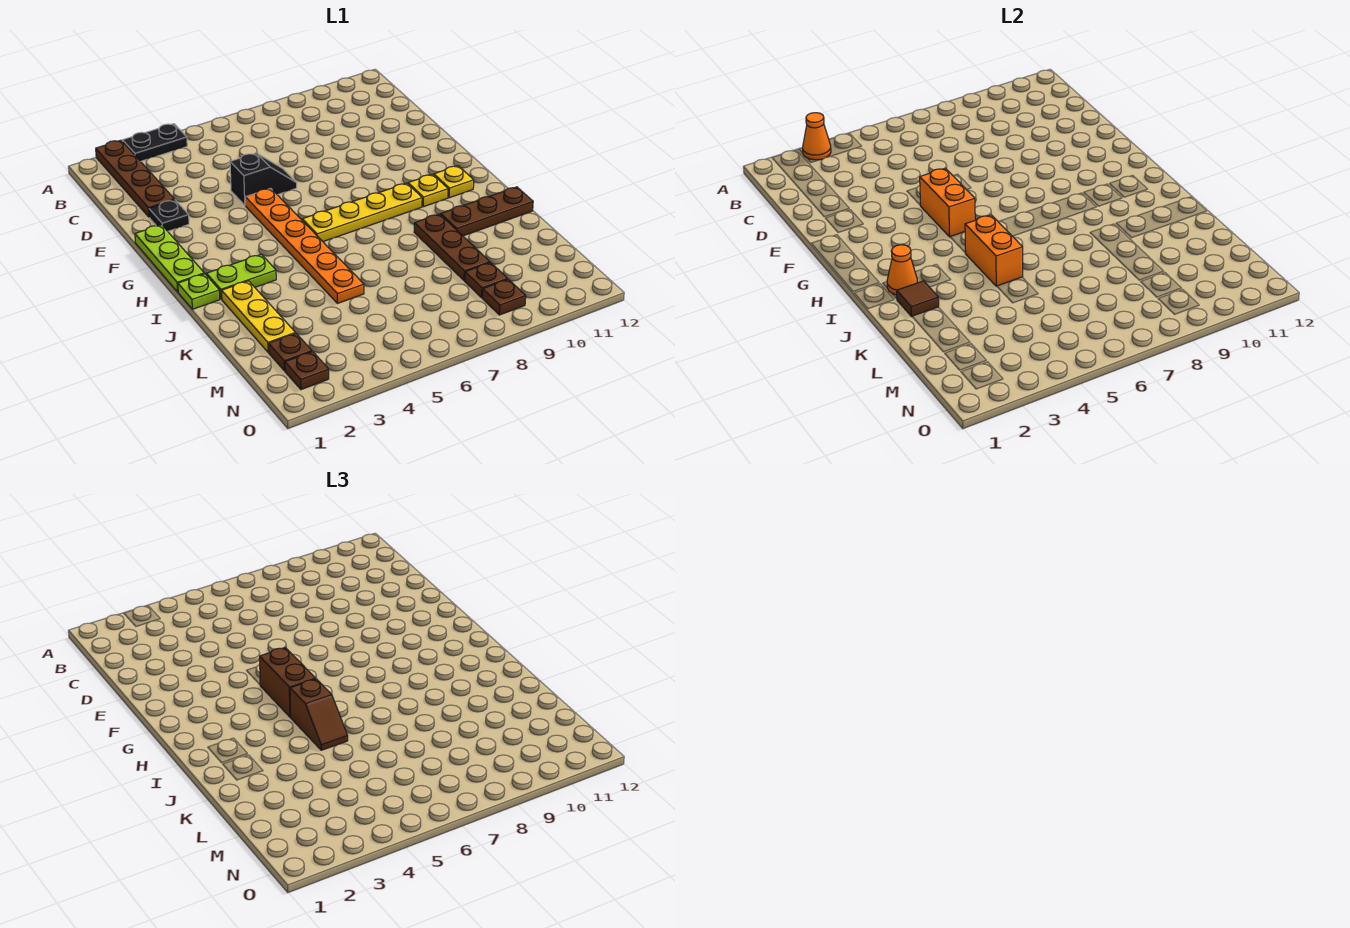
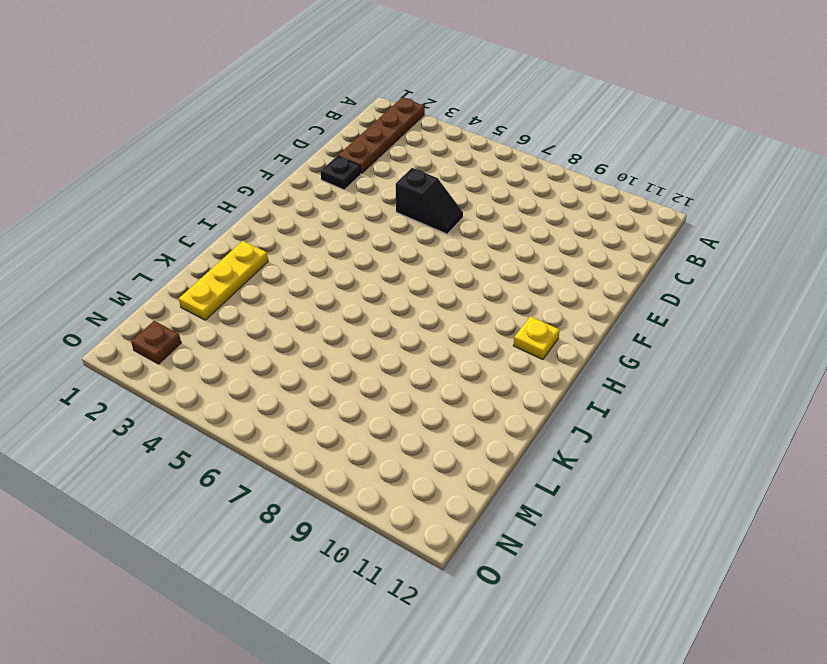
none -> black 1x2 plate [122,124,187,161]
none -> lime 1x3 plate [135,225,204,292]
none -> orange 1x6 plate [245,188,364,303]

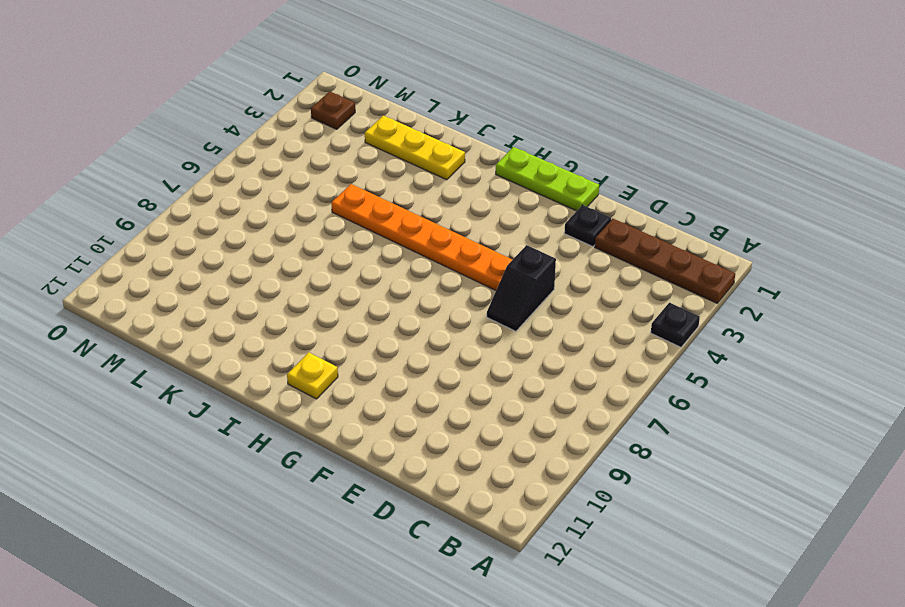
black 1x1 plate [651,303,700,347] -> black 1x2 plate [122,124,187,161]
none -> yellow 1x4 plate [302,183,422,242]
none -> yellow 1x1 plate [408,174,448,207]
none -> lime 1x1 plate [178,274,220,309]

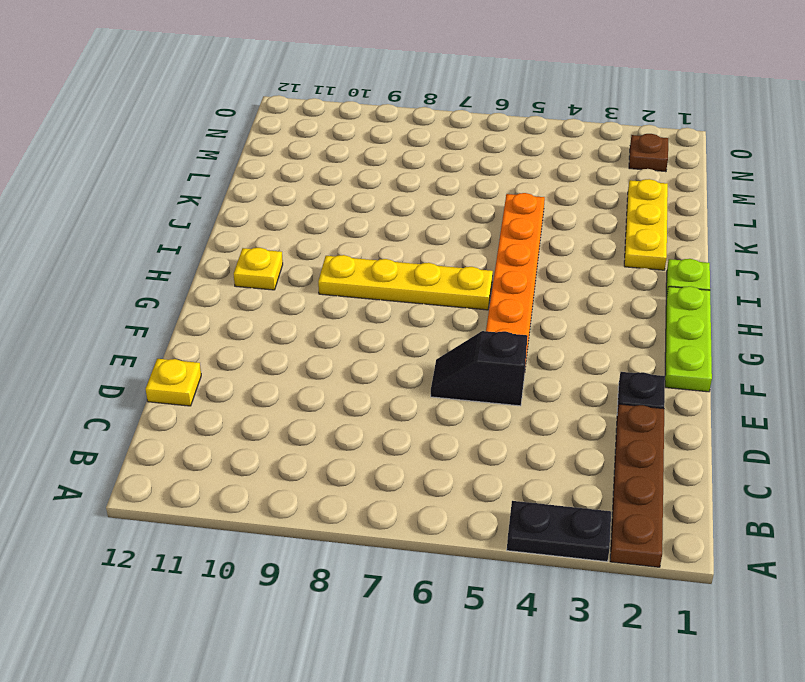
yellow 1x1 plate [146,359,201,406] -> yellow 1x1 plate moved to [408,174,448,207]
none -> lime 1x2 plate [206,254,276,299]
none -> brown 1x3 plate [414,214,490,281]
none -> brown 1x3 plate [441,187,533,236]

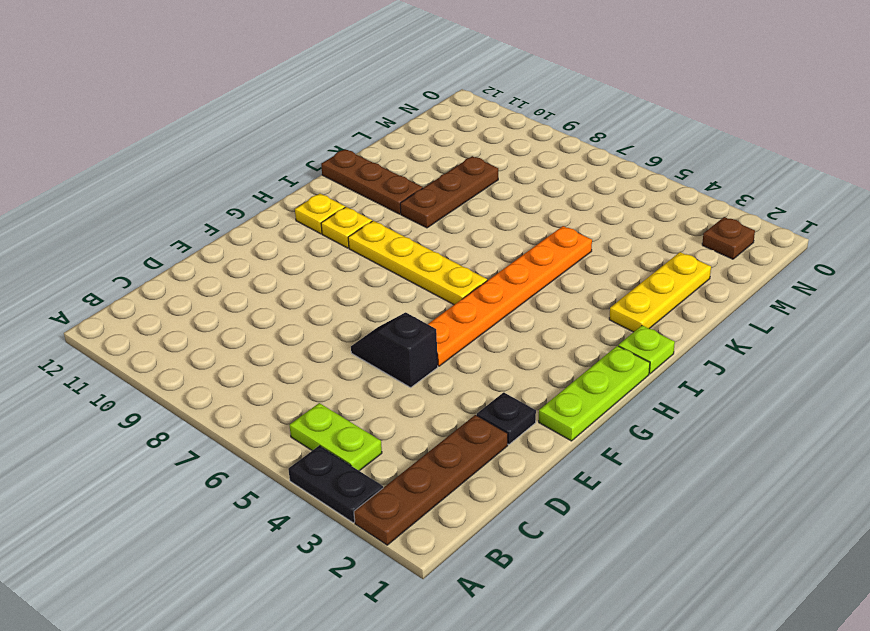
lime 1x2 plate [290,403,382,471] -> lime 1x2 plate moved to [206,254,276,299]
none -> brown 1x1 plate [269,333,312,371]
none -> brown 1x1 plate [465,263,508,298]
none -> brown 1x1 plate [482,279,526,315]

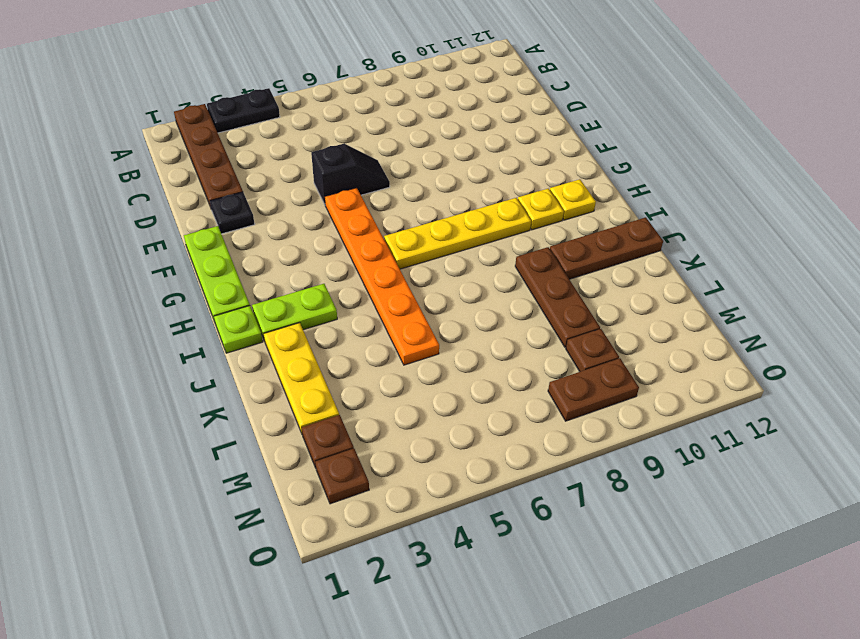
brown 1x2 plate [548,358,639,421] -> brown 1x1 plate [482,279,526,315]
none -> orange 1x1 cone [803,113,831,160]
none -> orange 1x2 brick [920,168,975,237]
none -> orange 1x1 cone [887,245,917,295]

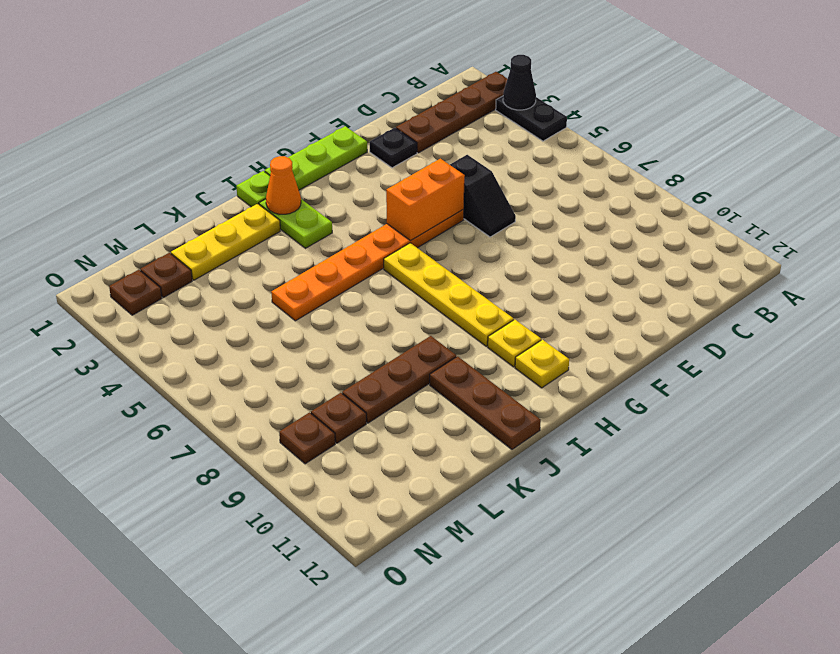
black 1x1 cone [503,55,536,110] -> orange 1x1 cone [803,113,831,160]
none -> orange 1x2 brick [965,215,1023,286]
none -> brown 1x1 tile [897,281,939,317]
none -> brown 1x2 brick [260,648,316,717]

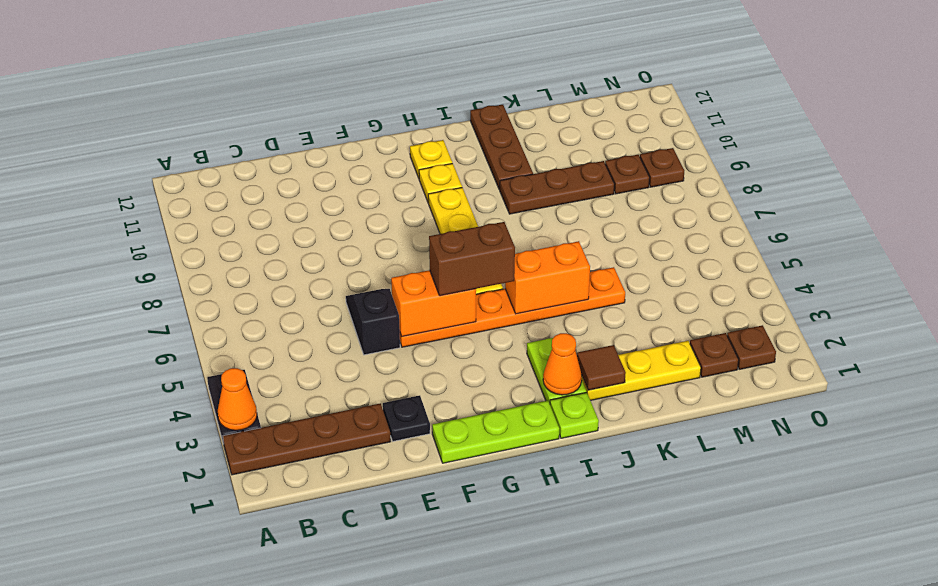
none -> brown 1x2 slope [290,679,348,750]

